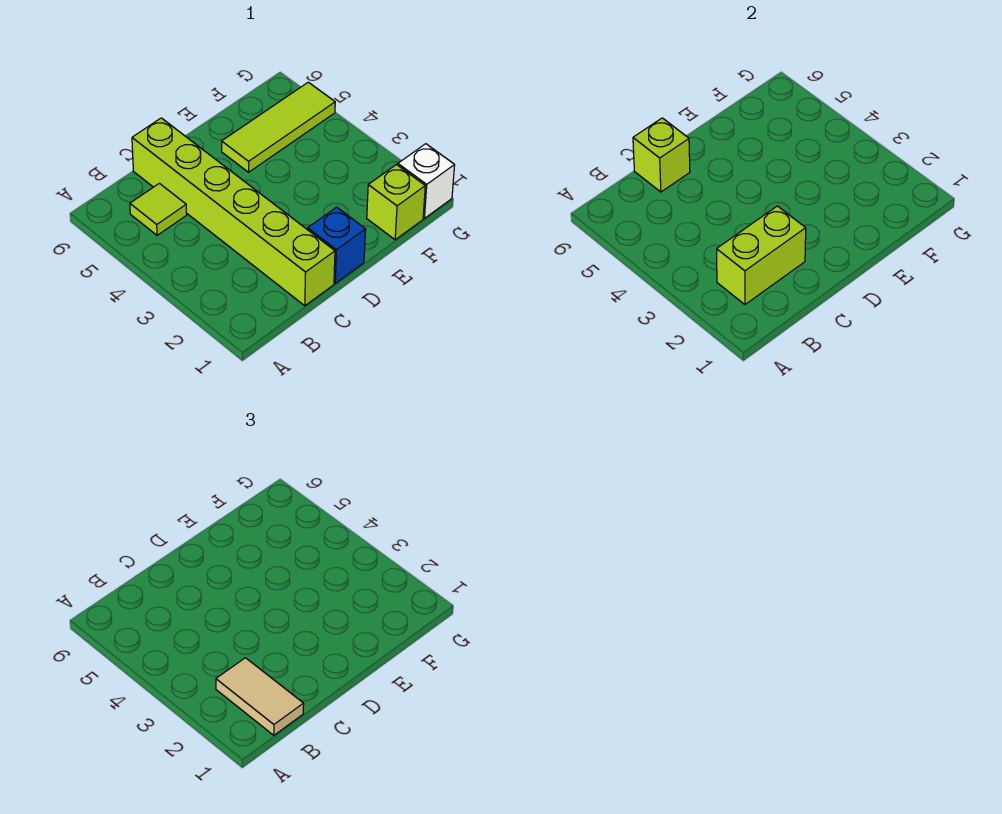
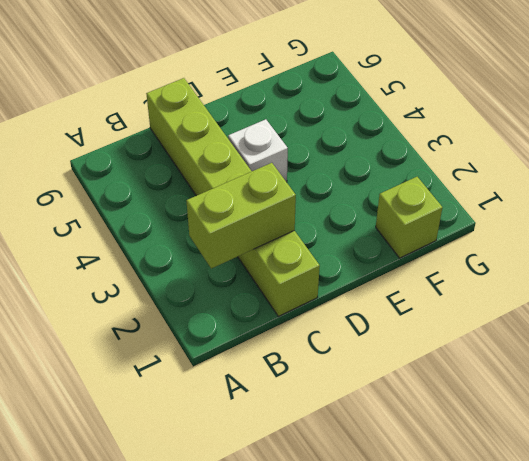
white 1x1 brick [228,119,288,182] -> white 1x1 brick moved to [398,144,455,218]
none -> lime 1x1 tile [130,183,187,235]
none -> blue 1x1 brick [308,207,366,283]

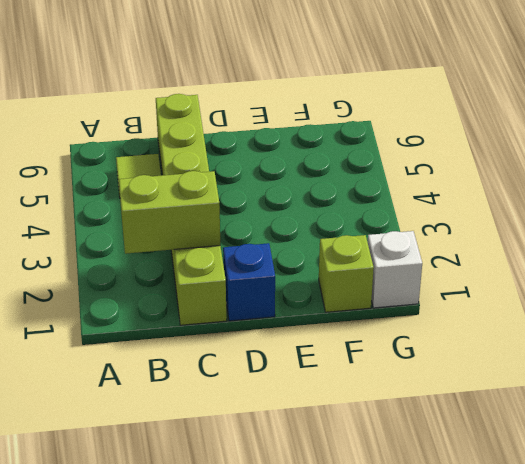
none -> lime 1x3 tile [222,82,335,172]
none -> lime 1x1 brick [633,118,690,192]

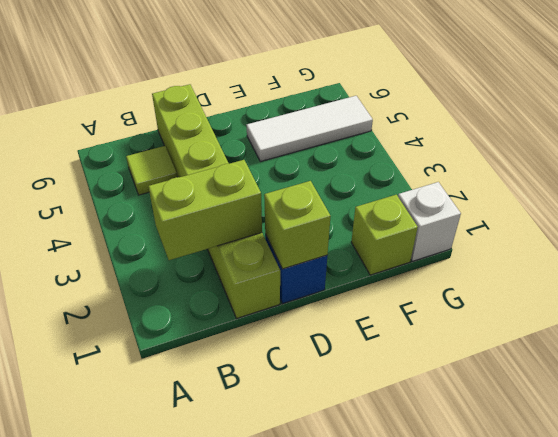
lime 1x1 brick [264,181,331,269] -> lime 1x1 brick moved to [633,118,690,192]
white 1x3 tile [247,96,373,162] -> lime 1x3 tile [222,82,335,172]
none -> tan 1x2 tile [216,658,304,735]

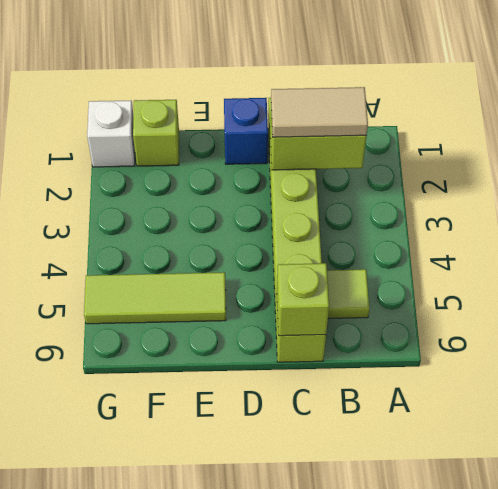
tan 1x2 tile [271,87,368,137] -> tan 1x2 tile turned to [216,658,304,735]

